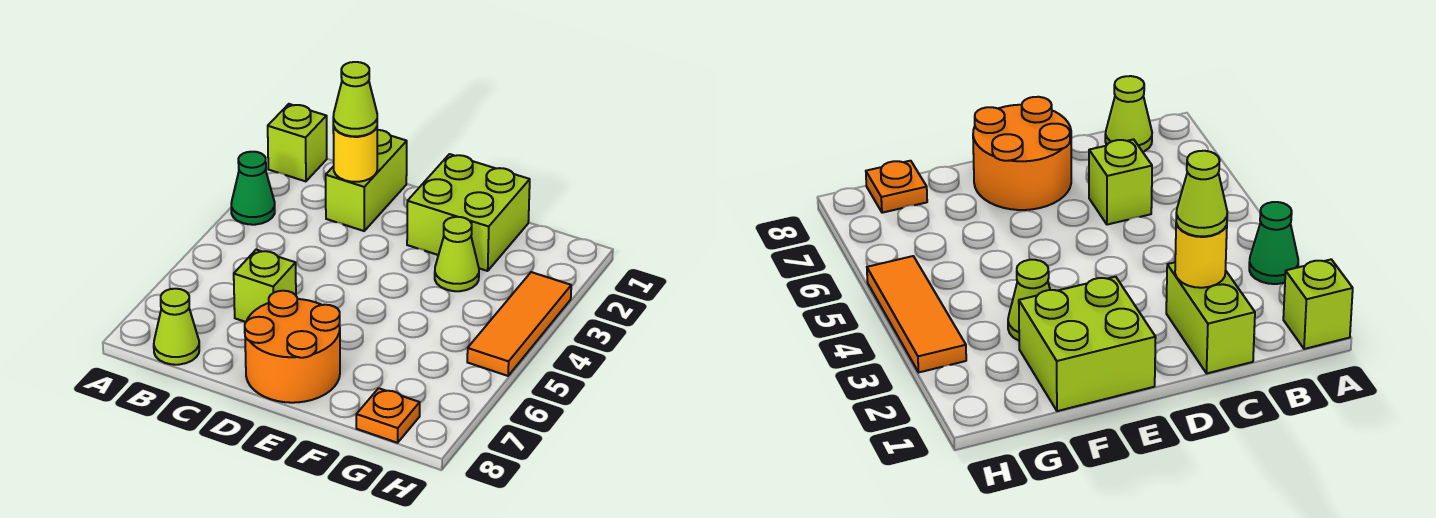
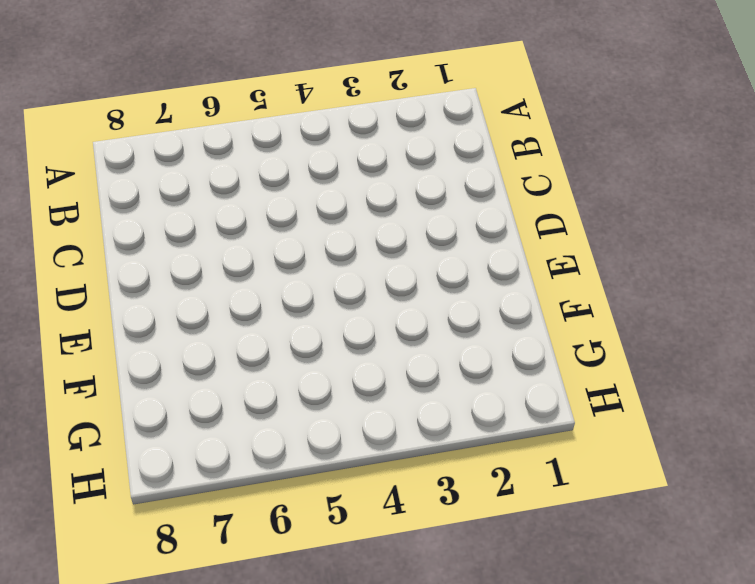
none -> lime 1x1 brick [268,104,327,181]
none -> green 1x1 cone [231,152,275,225]
none -> lime 1x1 cone [154,289,199,365]

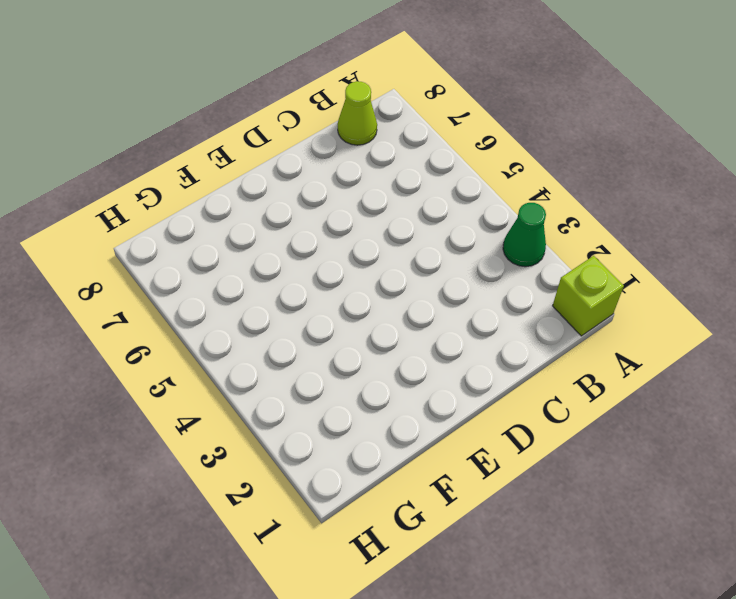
none -> lime 1x2 brick [326,130,407,231]
none -> lime 1x1 brick [234,250,296,322]
none -> orange 2x2 round brick [245,291,340,403]

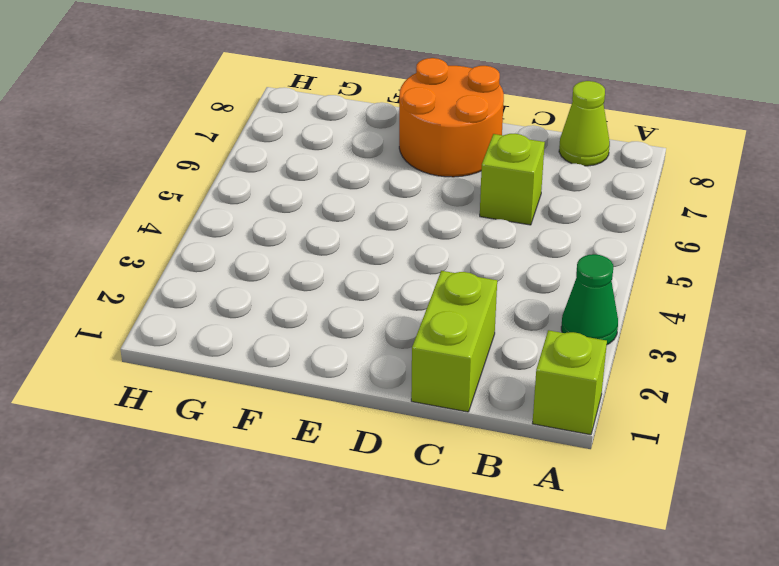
none -> lime 2x2 brick [407,154,530,271]
none -> lime 1x1 cone [435,217,479,291]
none -> orange 1x1 plate [356,388,420,443]

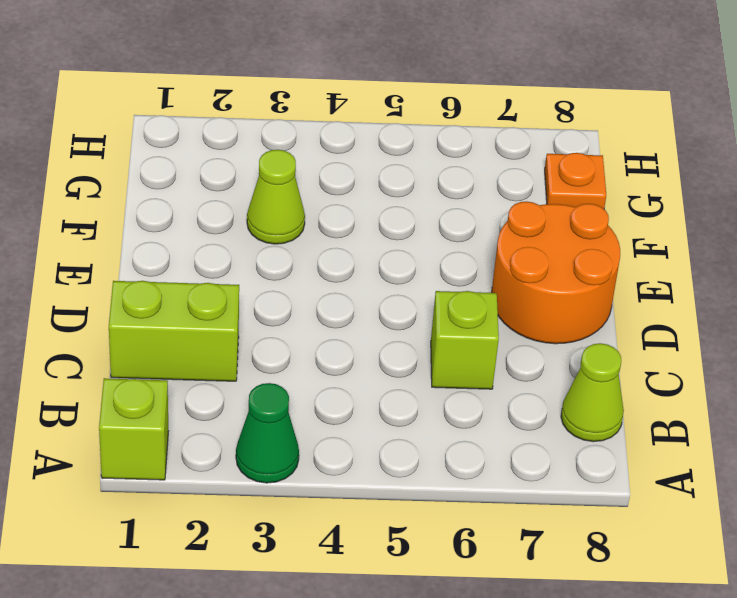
none -> lime 2x2 brick [407,154,530,271]
none -> orange 1x3 tile [467,272,571,376]
none -> yellow 1x1 round brick [333,126,377,182]

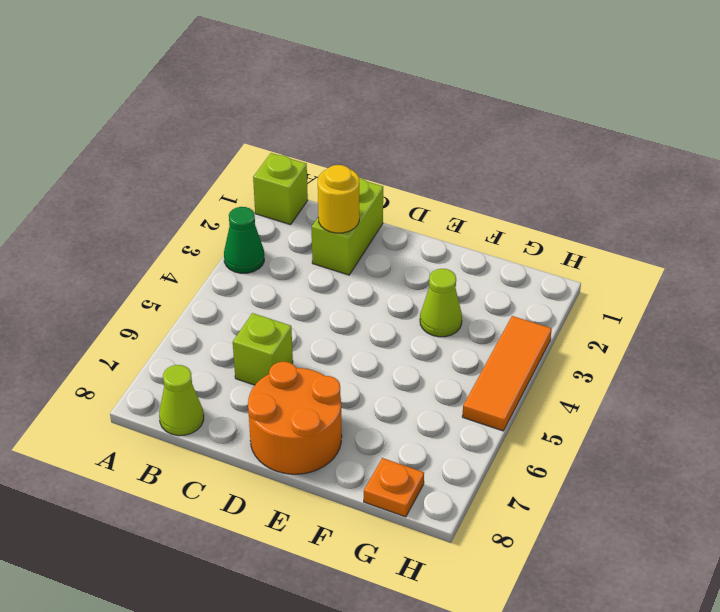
none -> lime 2x2 brick [407,154,530,271]
none -> lime 1x1 cone [333,62,377,136]

